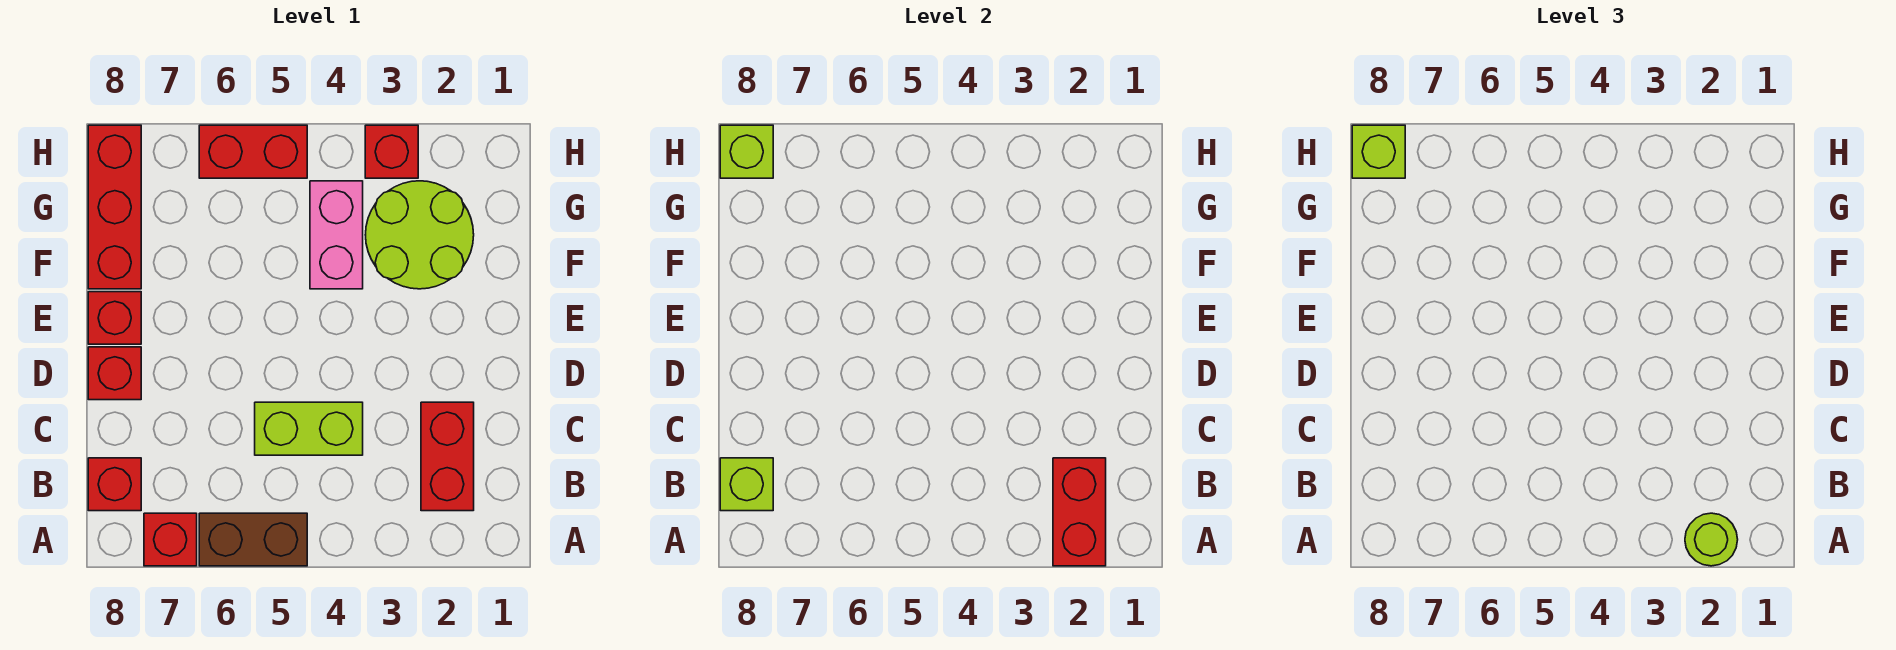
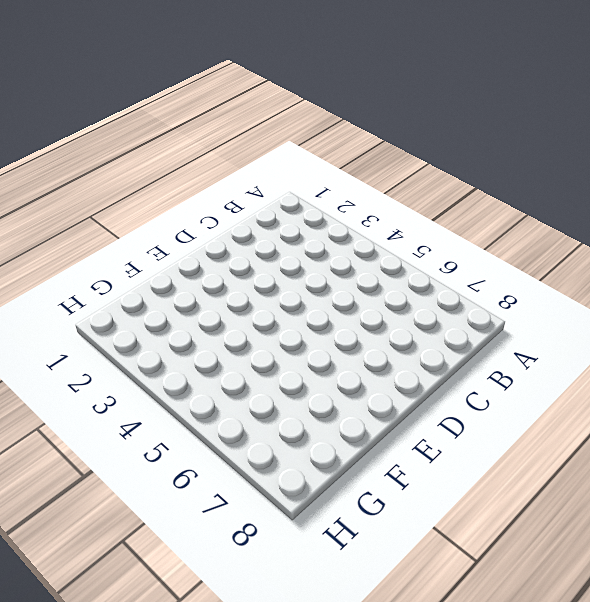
none -> brown 1x2 brick [199,513,307,566]
none -> red 1x1 brick [144,513,197,566]
none -> red 1x2 brick [421,402,474,511]

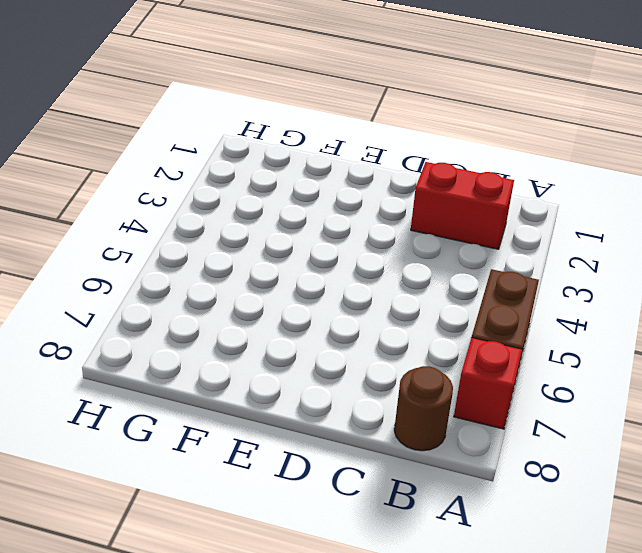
brown 1x1 round brick [394,366,453,451] -> red 1x1 brick [88,458,141,511]
none -> lime 1x2 brick [255,402,363,455]
none -> red 1x1 brick [88,347,141,400]
none -> red 1x1 brick [88,292,141,344]

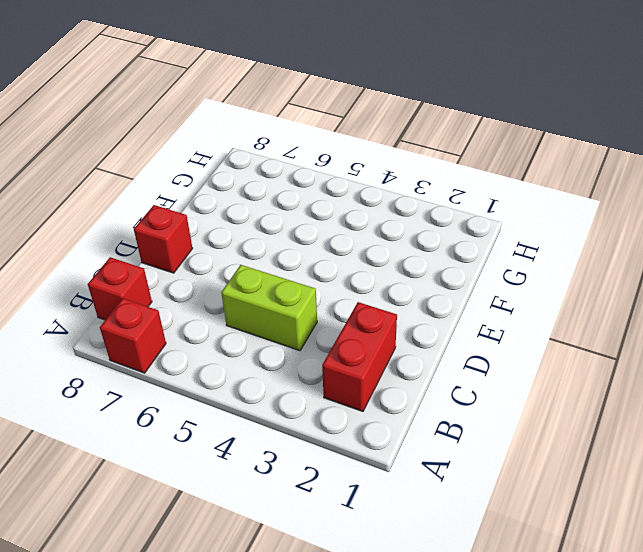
none -> brown 1x2 brick [199,513,307,566]
none -> red 1x1 brick [88,292,141,344]
none -> lime 2x2 round brick [365,181,474,289]

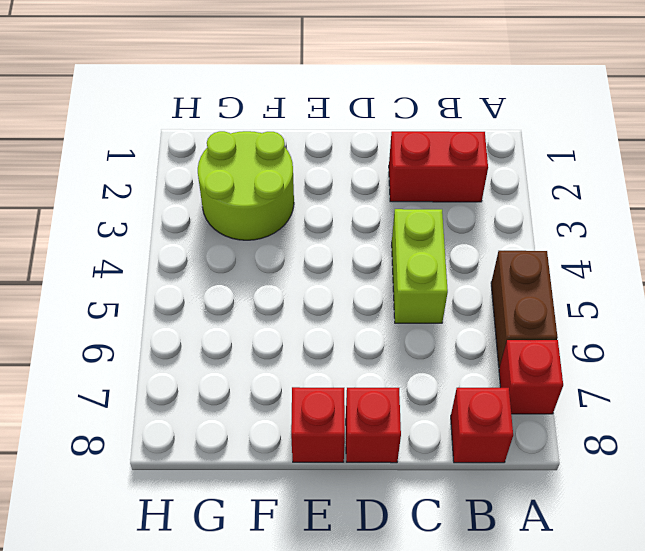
none -> pink 1x2 brick [310,181,363,289]
none -> red 1x3 brick [88,125,141,289]
none -> red 1x1 brick [365,125,418,178]

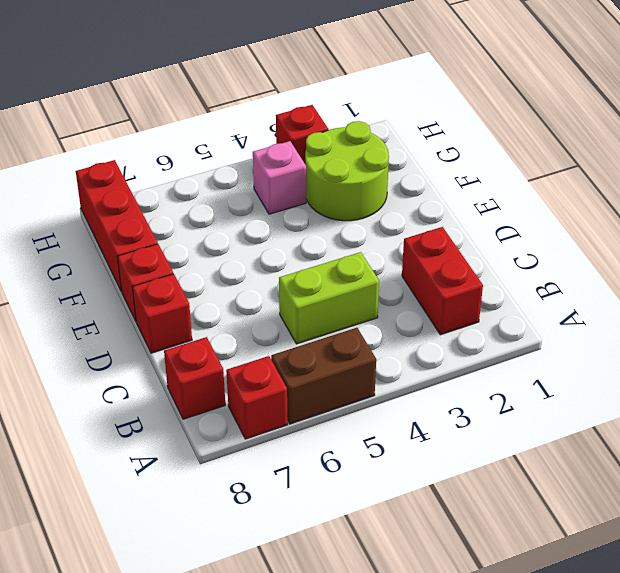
pink 1x1 brick [253,141,306,214] -> pink 1x2 brick [310,181,363,289]
none -> red 1x2 brick [199,125,307,178]
none -> red 1x2 brick [1053,458,1106,566]
none -> lime 1x1 brick [720,458,773,511]

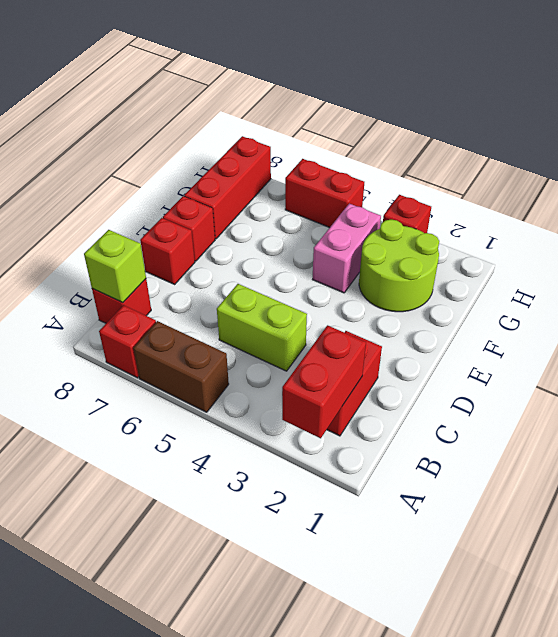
none -> lime 1x1 brick [720,125,773,178]
none -> lime 1x1 round brick [1685,513,1738,566]
none -> lime 1x1 brick [1352,125,1405,178]

